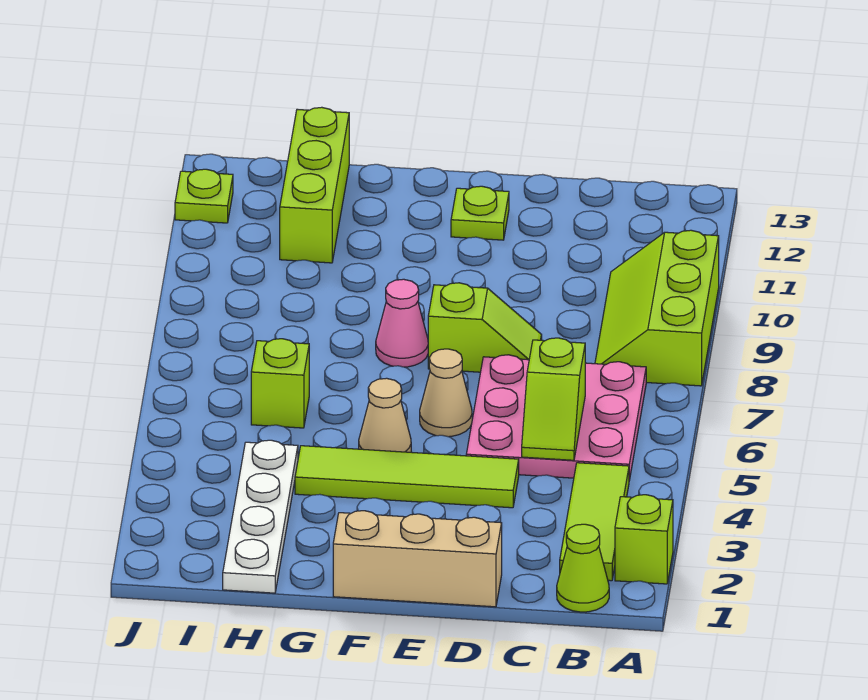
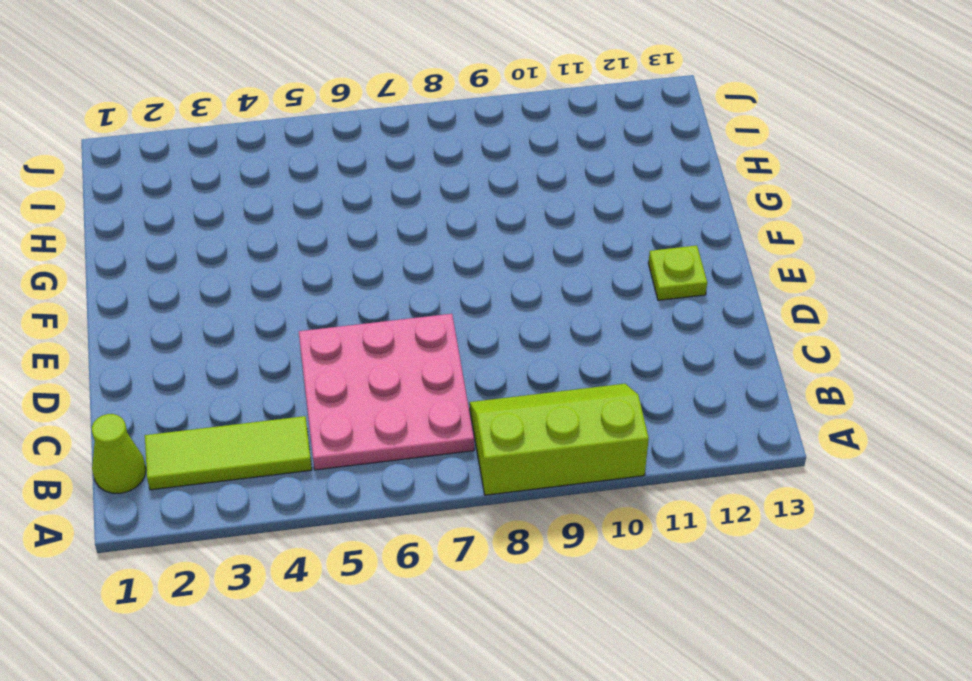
none -> lime 1x1 brick [615,495,673,584]
none -> tan 1x3 brick [333,511,502,607]
none -> lime 1x4 tile [295,446,519,508]

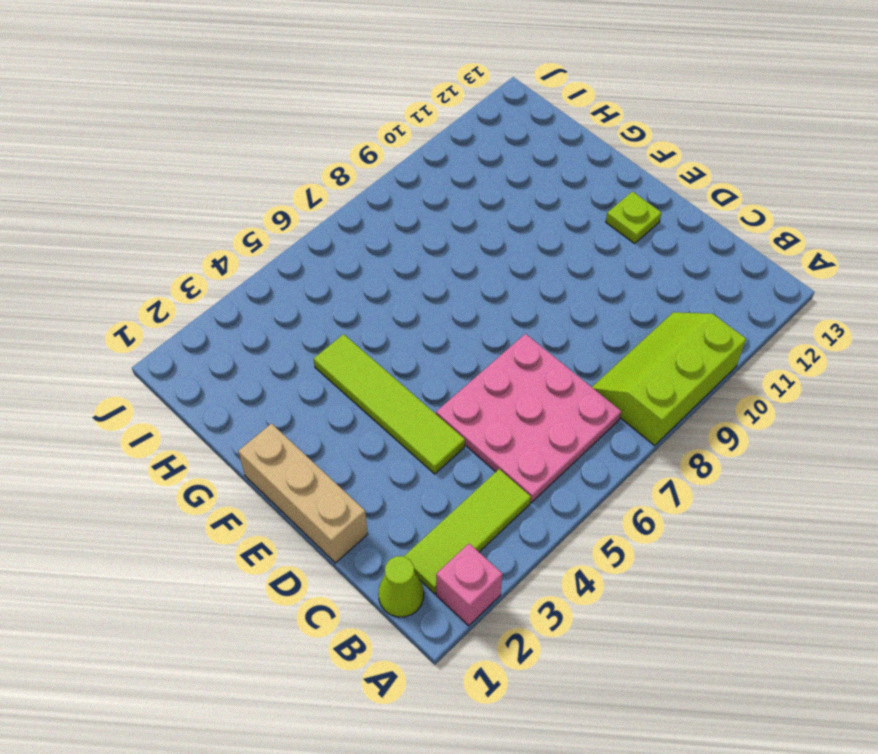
pink 1x1 brick [436,544,502,626] -> lime 1x1 brick [615,495,673,584]
none -> lime 1x2 slope [428,283,542,372]
none -> tan 1x1 cone [420,349,472,437]
none -> tan 1x1 cone [359,378,411,452]

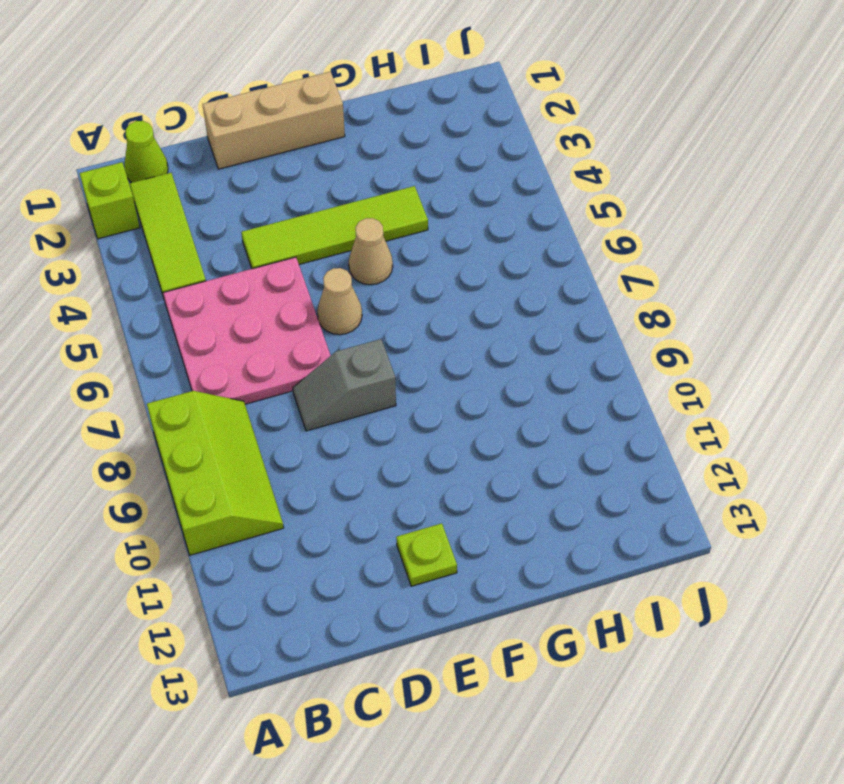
grey 1x2 slope [293,339,396,431] -> lime 1x2 slope [428,283,542,372]
none -> pink 1x1 cone [376,279,428,367]
none -> white 1x4 plate [223,440,298,593]
none -> lime 1x1 brick [251,339,309,428]

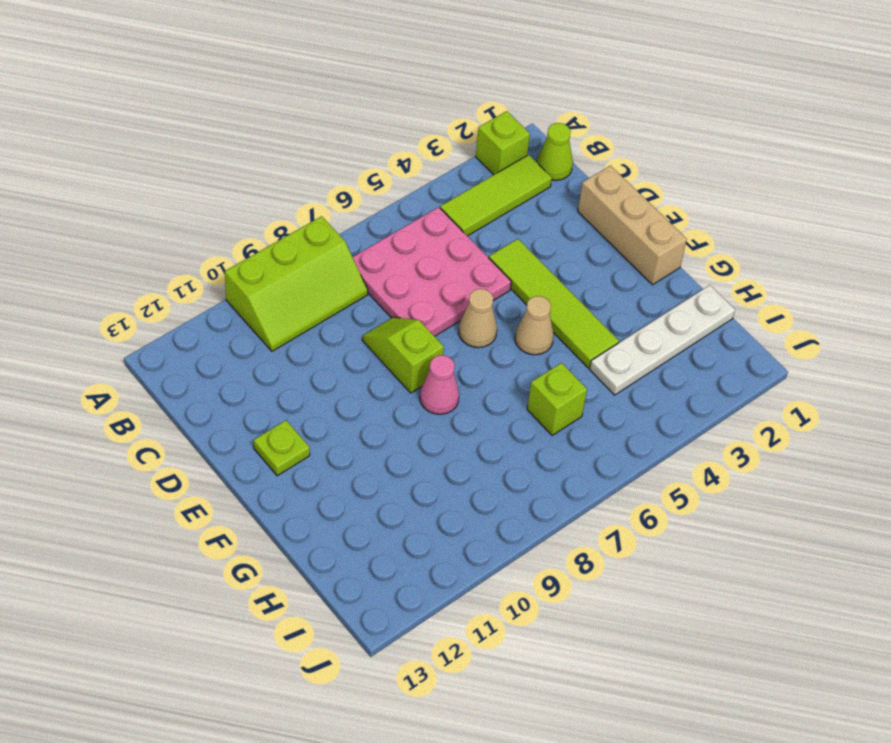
none -> lime 1x3 brick [280,107,349,263]
none -> lime 1x1 plate [175,169,233,223]
none -> lime 1x2 slope [522,338,585,460]

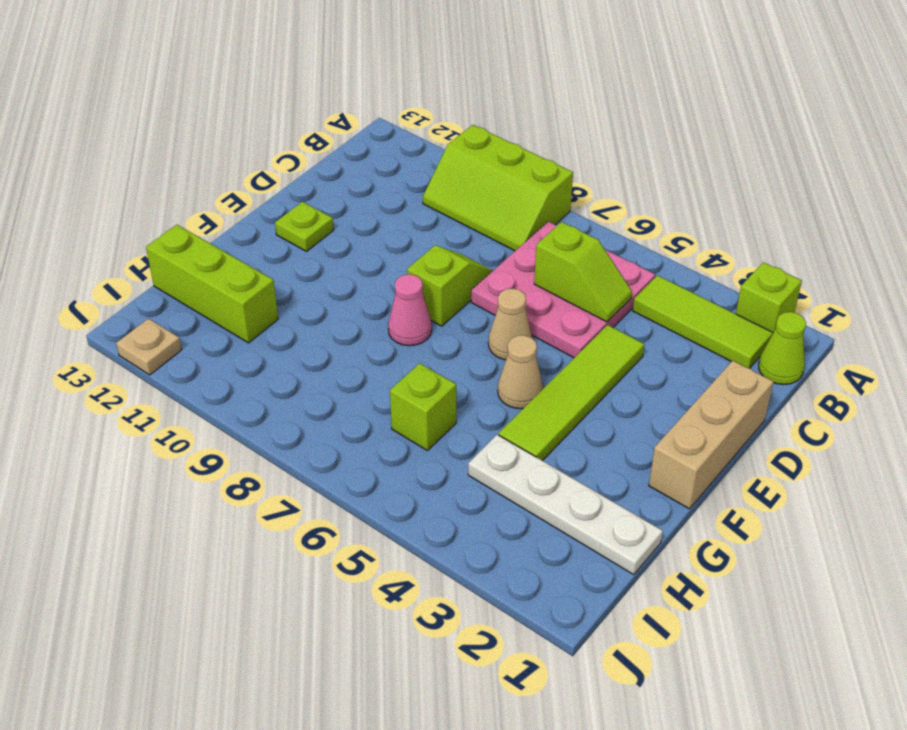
tan 1x1 plate [116,319,182,375] -> lime 1x1 plate [175,169,233,223]

